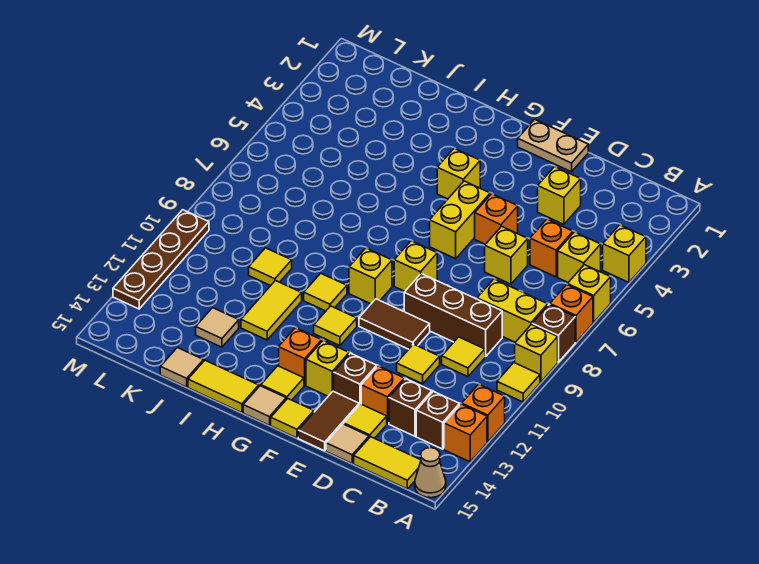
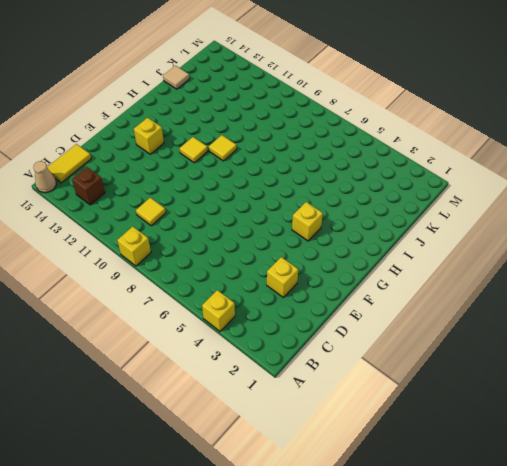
none -> yellow 1x1 brick [568,265,611,322]
none -> orange 1x1 brick [550,285,593,342]
none -> brown 1x1 brick [532,305,575,362]
none -> yellow 1x1 tile [497,363,540,402]

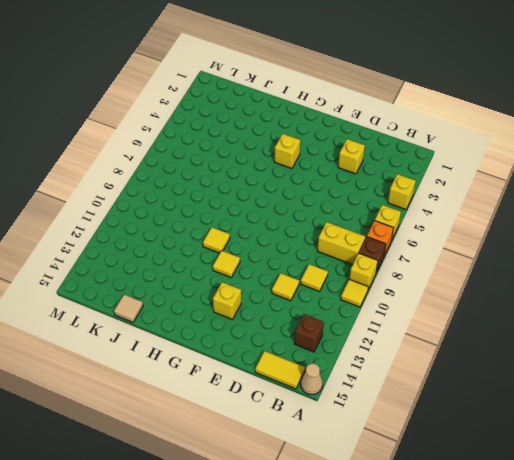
none -> orange 1x1 brick [462,384,505,442]
none -> orange 1x1 brick [444,404,487,462]
none -> yellow 1x1 brick [558,232,601,282]
none -> orange 1x1 brick [530,219,573,277]

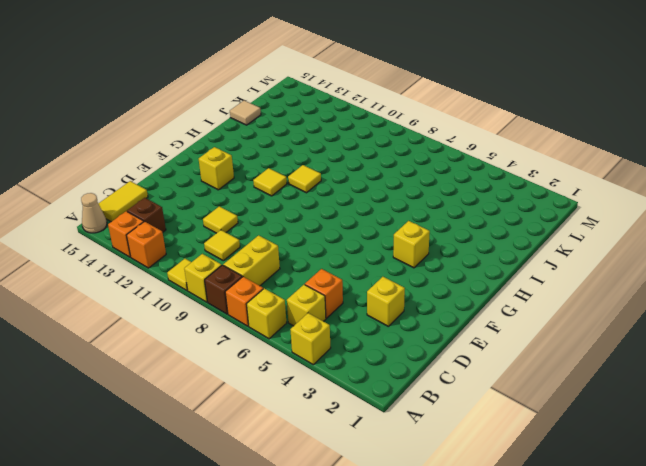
none -> brown 1x3 brick [404,274,502,357]
none -> brown 1x1 brick [389,379,432,436]
none -> yellow 1x1 brick [485,226,528,284]
none -> orange 1x1 brick [361,366,404,424]

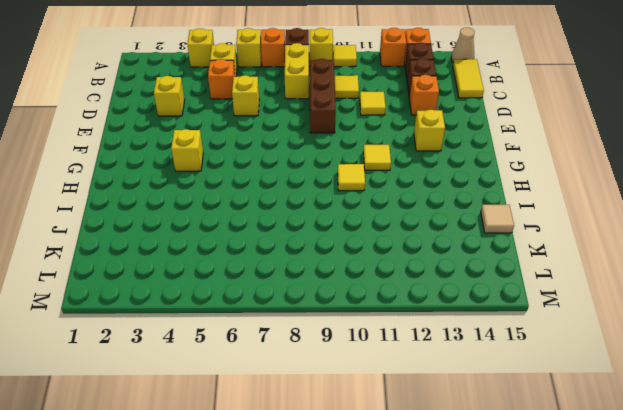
none -> yellow 1x1 tile [344,404,387,438]
none -> tan 1x1 tile [326,424,369,463]
none -> tan 1x2 plate [518,120,588,172]
none -> orange 1x1 brick [475,194,518,244]

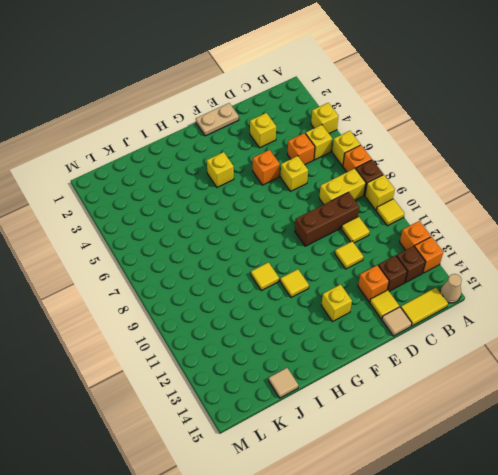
none -> brown 1x2 tile [359,299,430,349]
none -> brown 1x1 brick [334,353,377,405]
none -> brown 1x2 tile [298,391,359,451]
none -> yellow 1x2 brick [430,181,490,259]

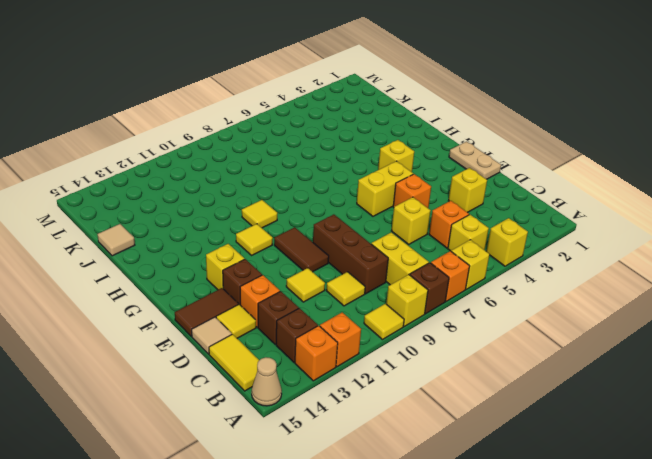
none -> yellow 1x1 brick [394,241,437,291]
none -> yellow 1x1 tile [271,399,314,438]
none -> yellow 1x1 brick [349,248,392,304]
none -> orange 1x1 brick [279,328,322,385]

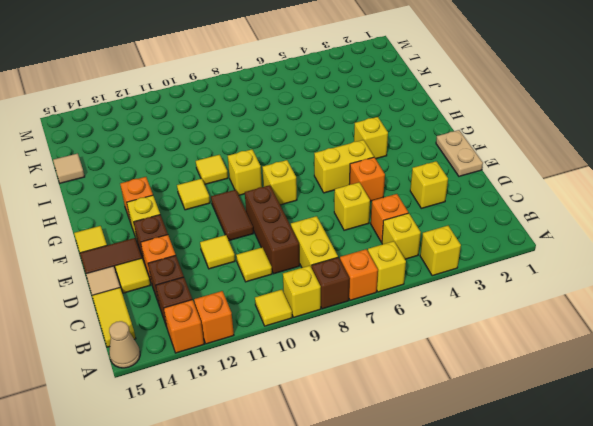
none -> yellow 1x1 tile [261,366,304,400]
none -> tan 1x1 tile [243,386,286,425]
none -> yellow 1x2 tile [188,360,259,413]
none -> yellow 1x2 tile [241,281,302,340]

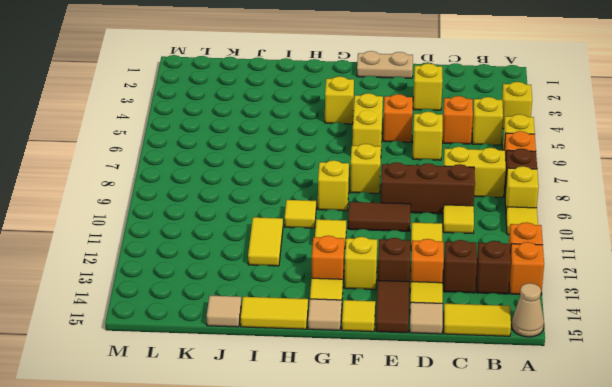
none -> yellow 1x1 tile [249,248,292,286]
none -> tan 1x1 tile [196,308,239,347]
none -> brown 1x4 plate [113,210,209,309]

